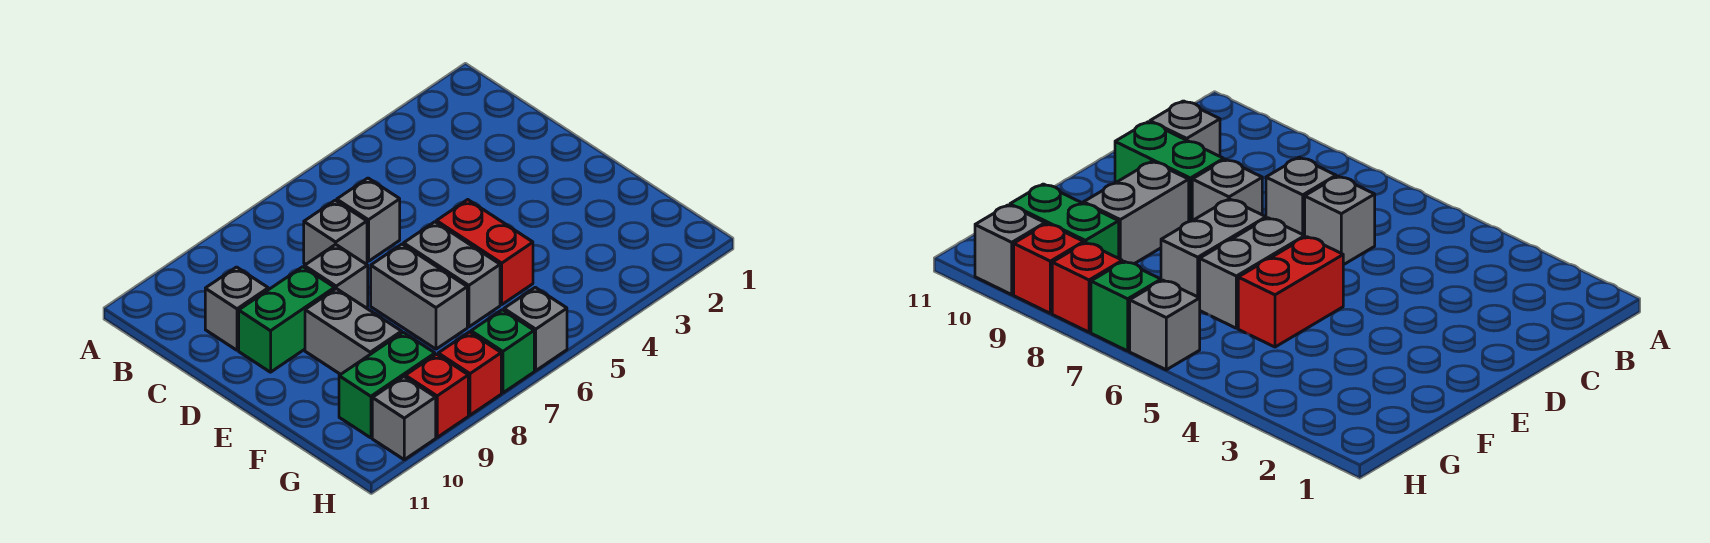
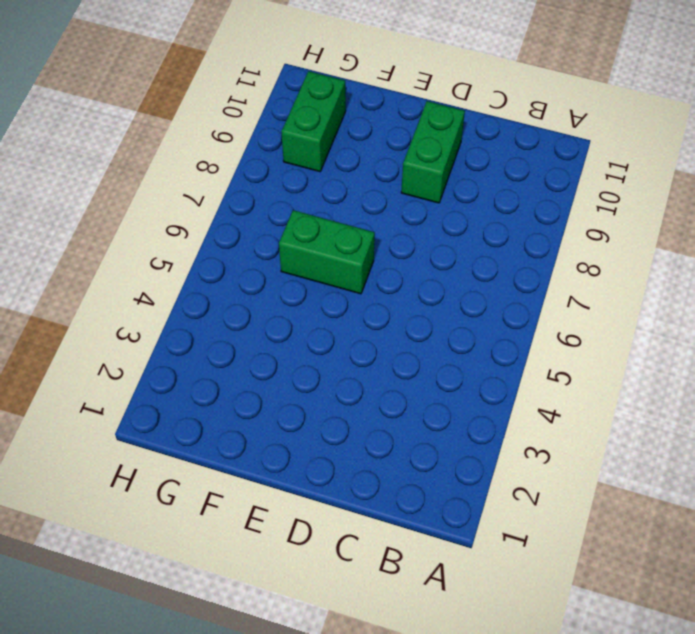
green 1x2 brick [279,210,375,294] -> grey 1x2 brick [404,222,500,327]
none -> grey 1x1 brick [337,178,400,261]
none -> grey 1x1 brick [304,200,367,264]
none -> grey 1x1 brick [205,267,268,350]

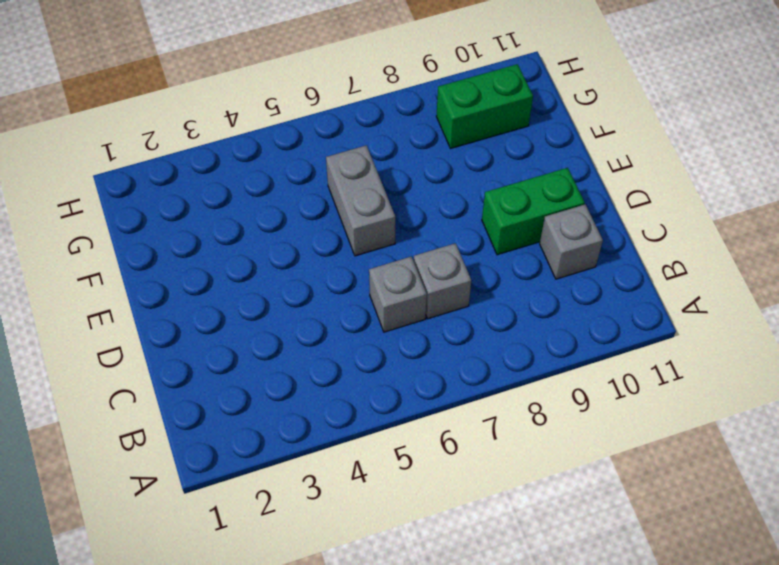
none -> grey 1x1 brick [304,244,368,308]
none -> red 1x2 brick [436,200,533,304]
none -> grey 1x2 brick [371,244,467,349]

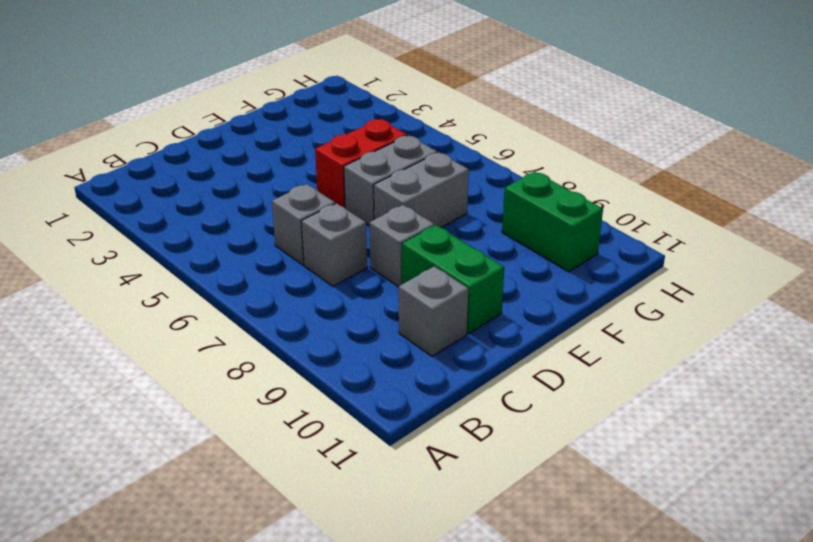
none -> grey 1x2 brick [305,289,402,374]
none -> grey 1x1 brick [504,287,567,371]
none -> green 1x1 brick [471,310,534,393]

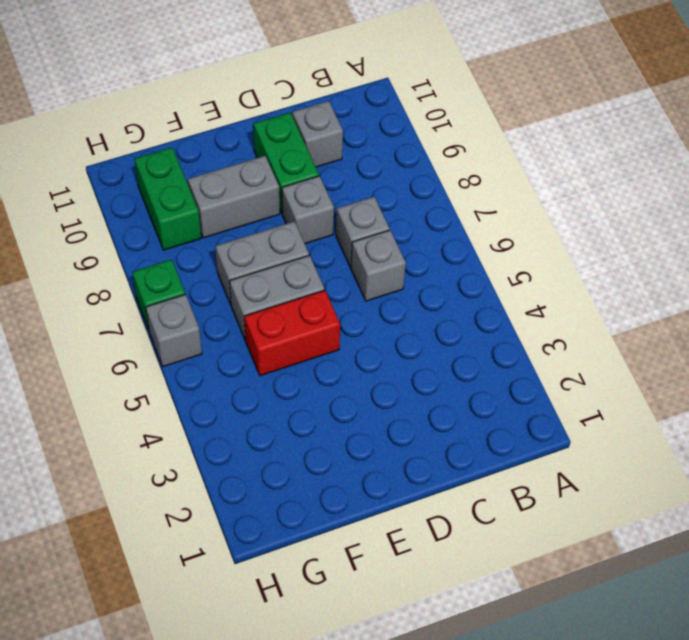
none -> red 1x1 brick [438,332,501,415]
none -> red 1x1 brick [405,354,468,437]
none -> grey 1x1 brick [372,376,436,460]

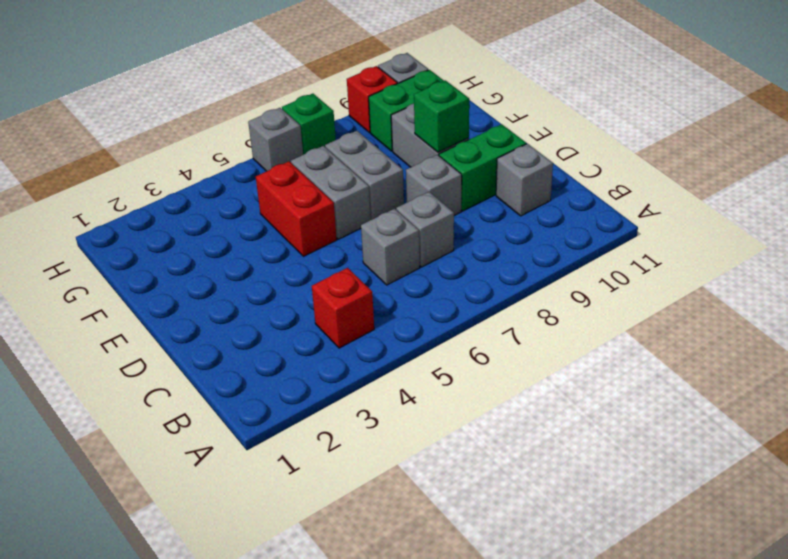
red 1x1 brick [312,268,374,348] -> red 1x1 brick moved to [438,332,501,415]
green 1x1 brick [414,80,469,152] -> none

